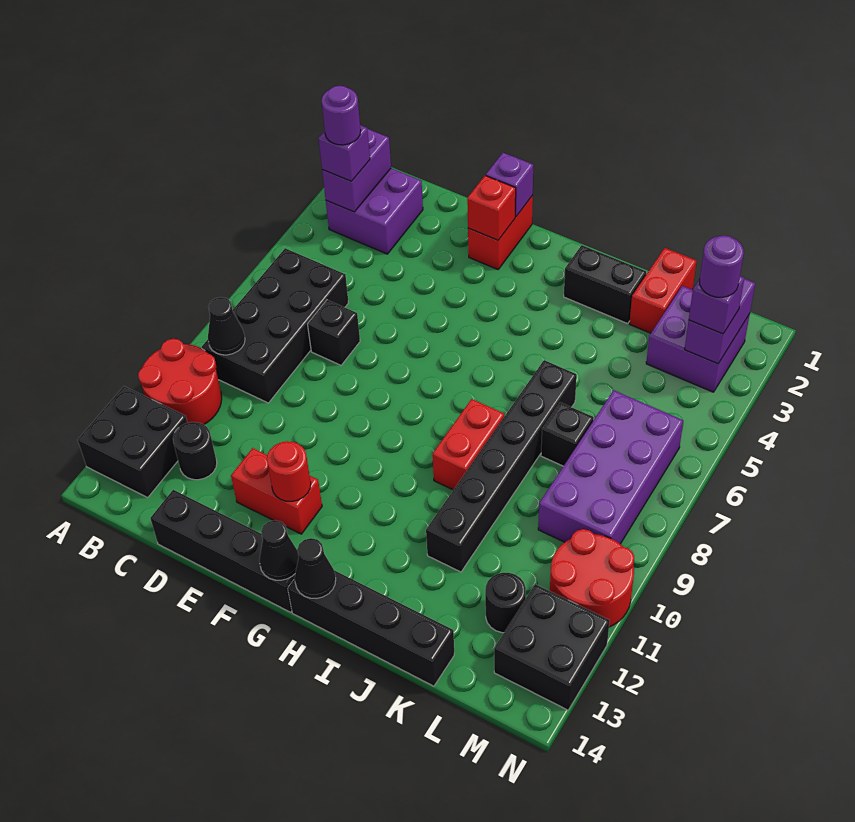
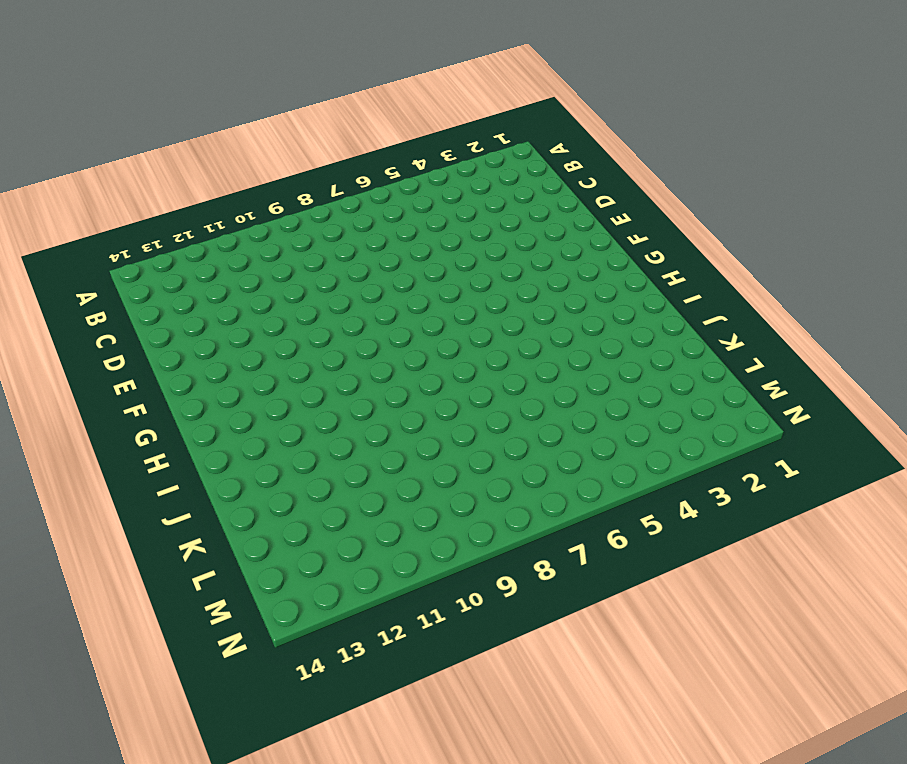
none -> red 2x2 round brick [138,339,222,425]
none -> black 2x2 brick [78,386,187,497]
none -> purple 2x2 brick [326,168,423,254]
none -> black 2x4 brick [202,248,349,403]

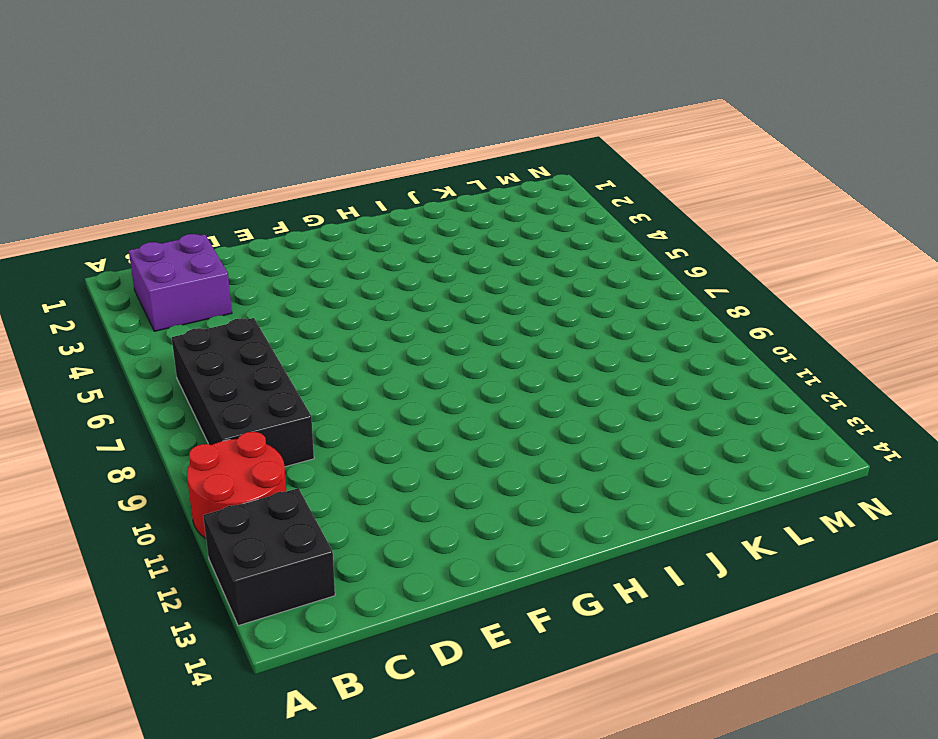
none -> black 1x1 round brick [173,422,217,480]
none -> black 1x1 brick [308,300,360,365]
none -> black 1x4 brick [150,490,295,612]
none -> red 1x2 brick [231,448,322,534]

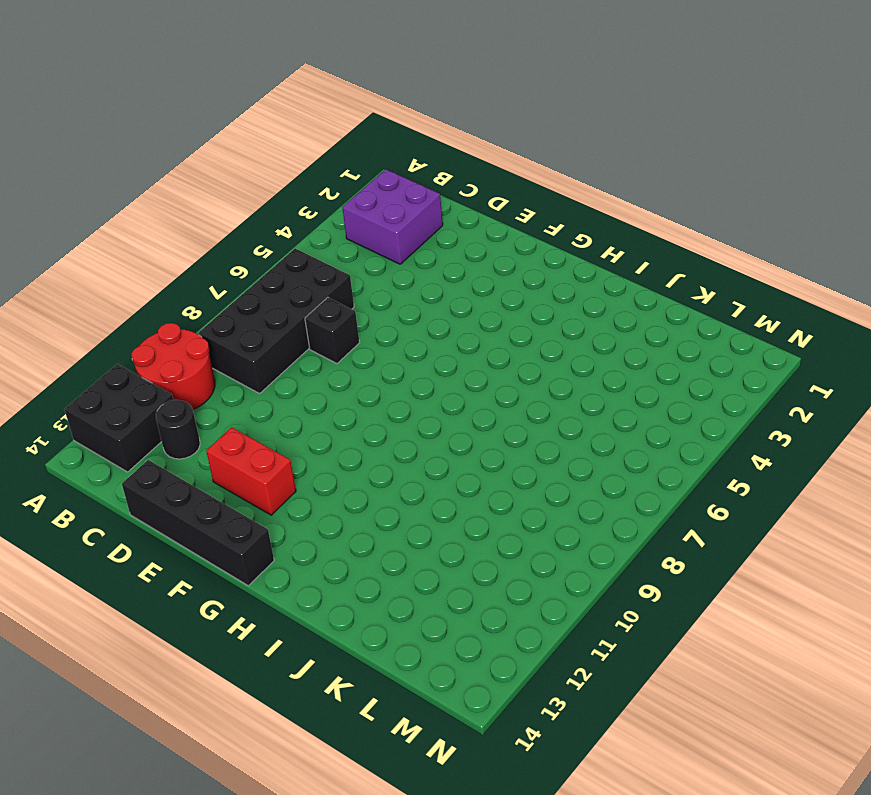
none -> red 1x2 brick [468,196,533,269]
none -> black 1x4 brick [288,570,454,686]
none -> black 1x2 brick [564,245,646,324]
none -> red 1x2 brick [432,399,504,490]

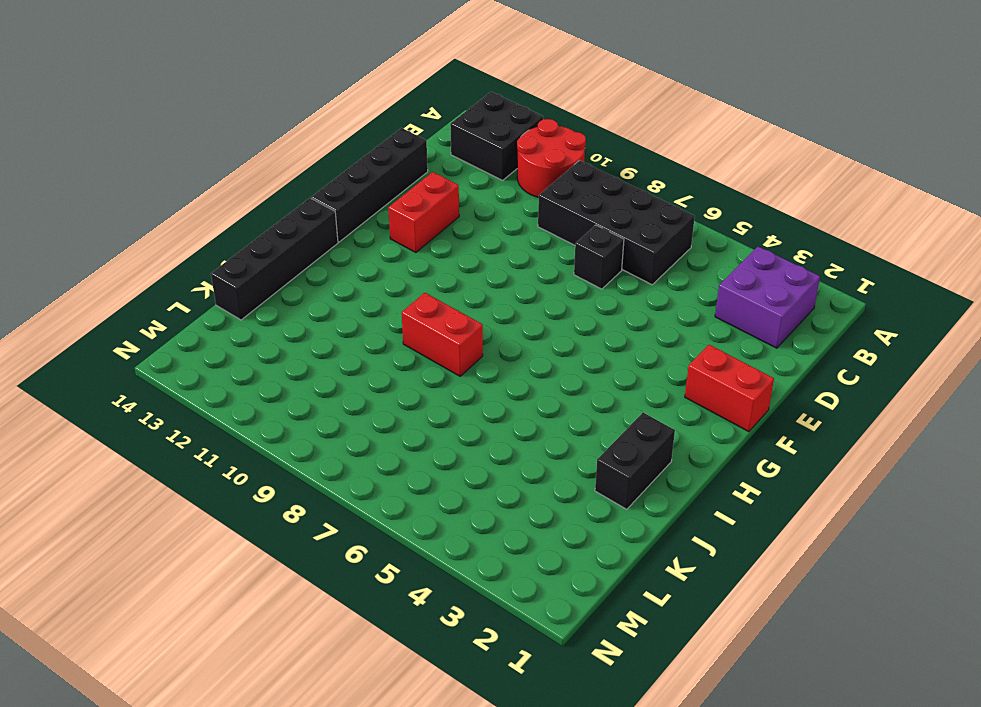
none -> black 1x1 round brick [173,422,217,480]
none -> black 1x6 brick [426,360,577,572]
none -> red 1x2 brick [629,248,697,333]
none -> black 1x1 brick [541,402,594,466]

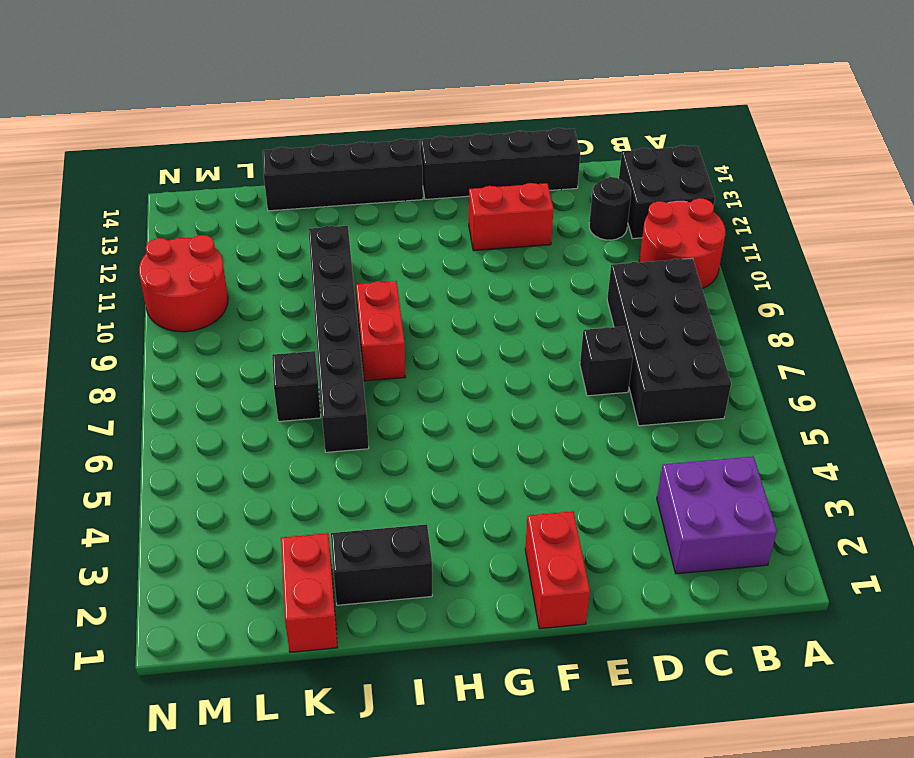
none -> purple 2x2 brick [646,286,750,392]
none -> purple 2x4 brick [538,390,683,544]
none -> black 1x1 round brick [485,573,526,633]
none -> black 2x2 brick [494,584,610,710]

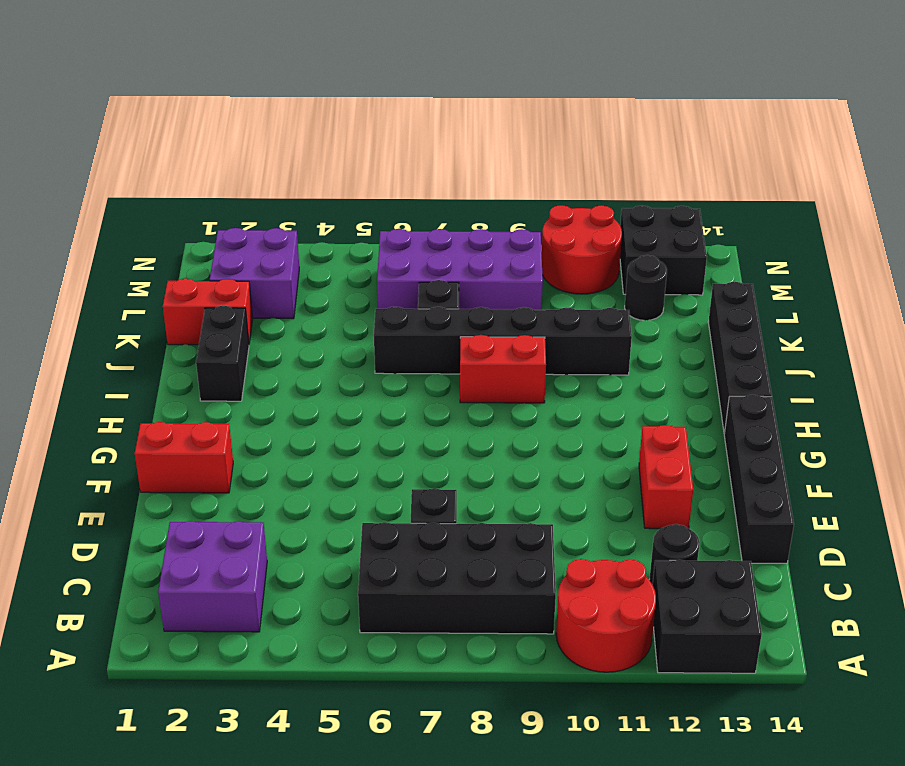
none -> purple 1x2 brick [322,129,391,212]
none -> black 1x1 cone [208,297,245,355]
none -> purple 1x1 brick [486,153,533,217]
none -> red 1x1 brick [467,175,516,240]

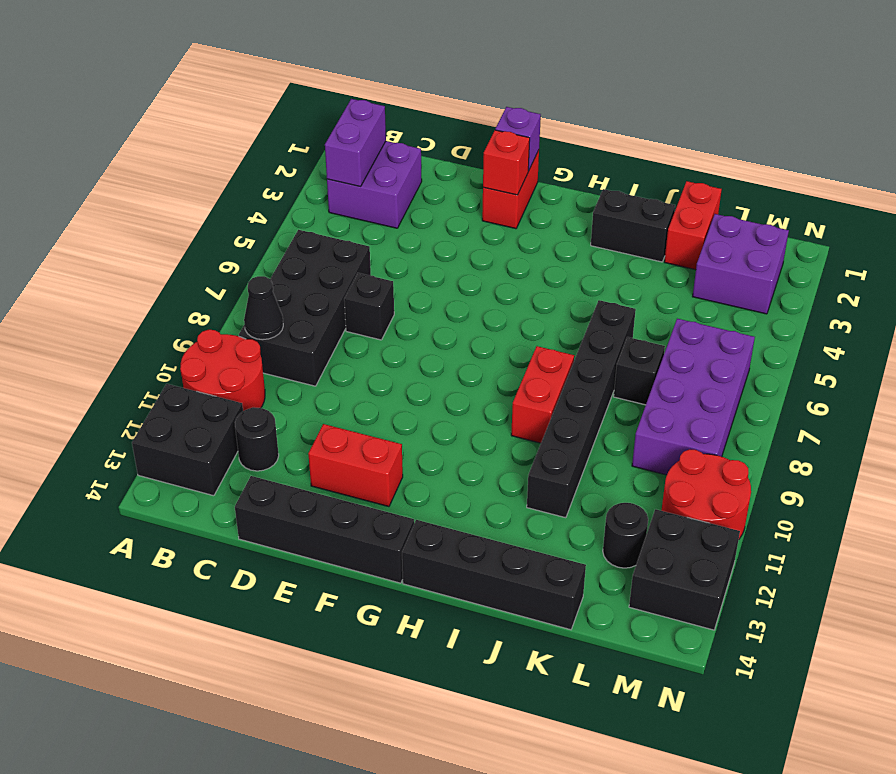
none -> red 1x1 round brick [267,441,311,501]
none -> black 1x1 cone [259,520,299,580]
none -> black 1x1 cone [295,538,336,598]
none -> purple 1x2 brick [685,278,755,364]

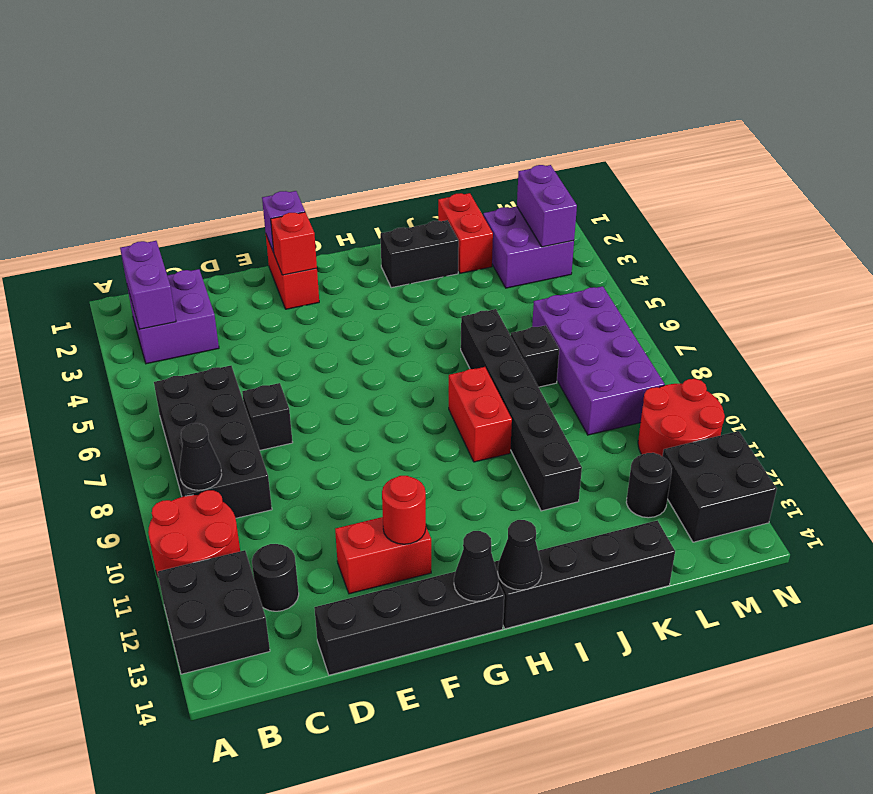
none -> purple 1x1 brick [318,125,370,181]
none -> purple 1x1 brick [689,276,744,334]
none -> purple 1x1 round brick [322,86,361,145]
none -> purple 1x1 round brick [700,235,744,297]

